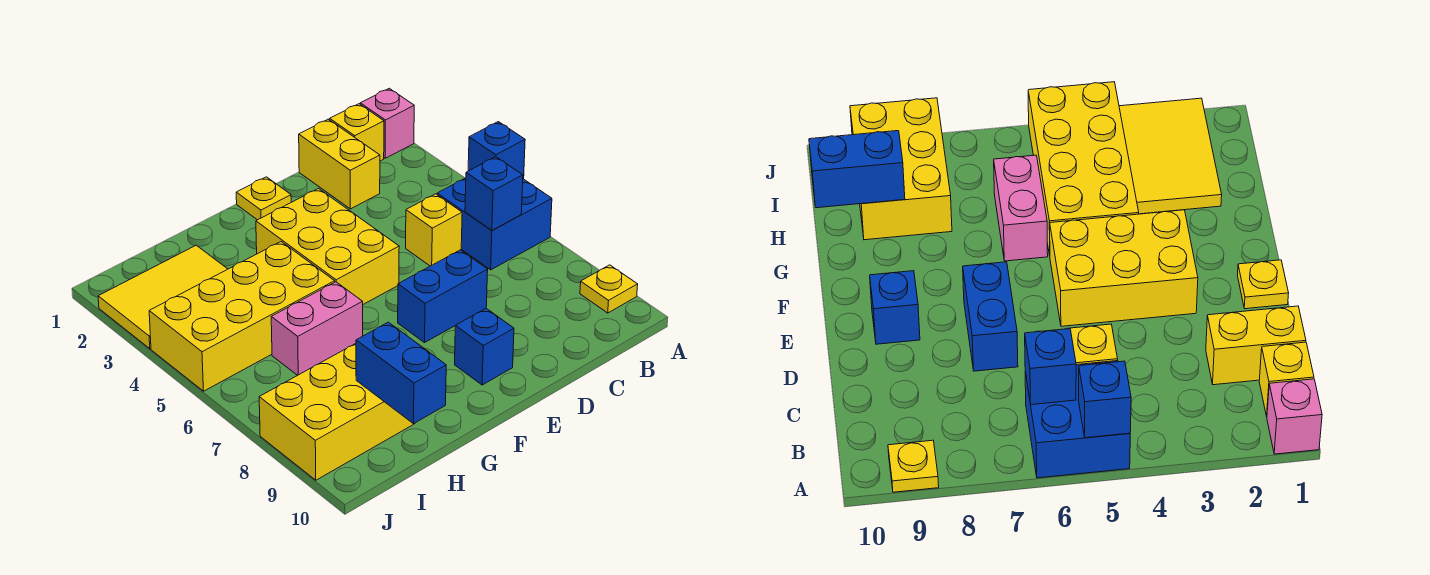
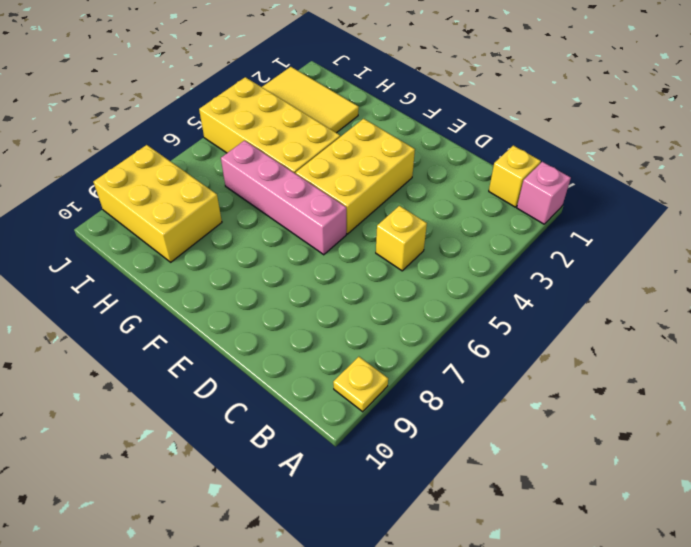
pink 1x4 brick [221,141,346,255] -> pink 1x2 brick [271,282,363,375]
none -> blue 2x2 brick [437,178,552,270]
none -> yellow 1x2 brick [299,119,380,209]
none -> blue 1x2 brick [398,250,488,343]

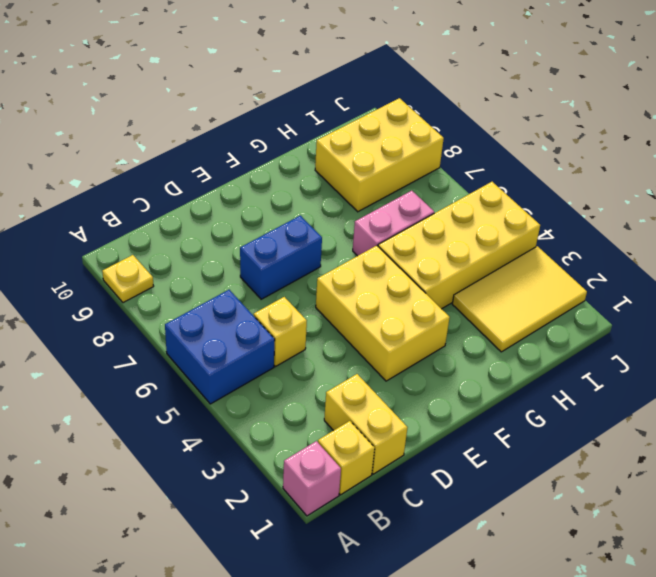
none -> yellow 1x1 plate [236,177,291,220]
none -> blue 1x1 brick [455,308,514,385]
none -> blue 1x1 brick [468,122,525,179]

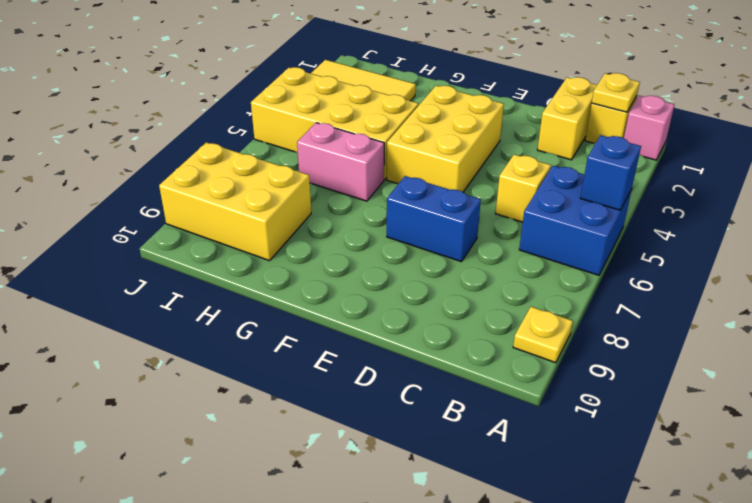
yellow 1x1 plate [592,73,640,112] -> yellow 1x1 plate moved to [236,177,291,220]
none -> blue 1x1 brick [455,308,514,385]
none -> blue 1x1 brick [465,157,523,230]
none -> blue 1x2 brick [356,322,446,424]

